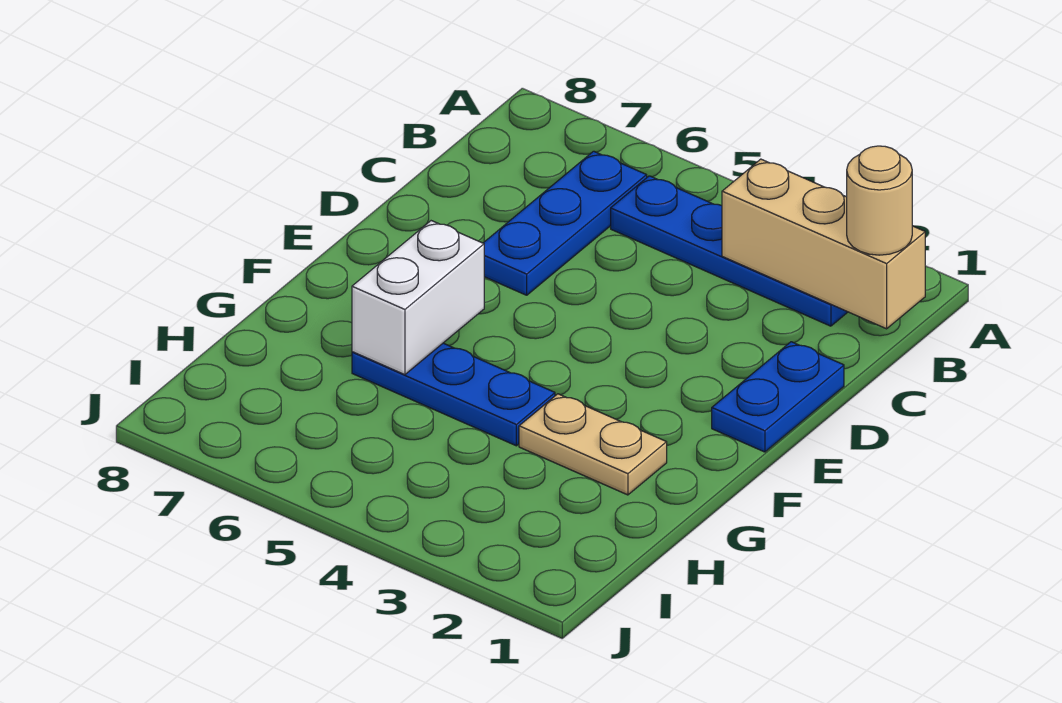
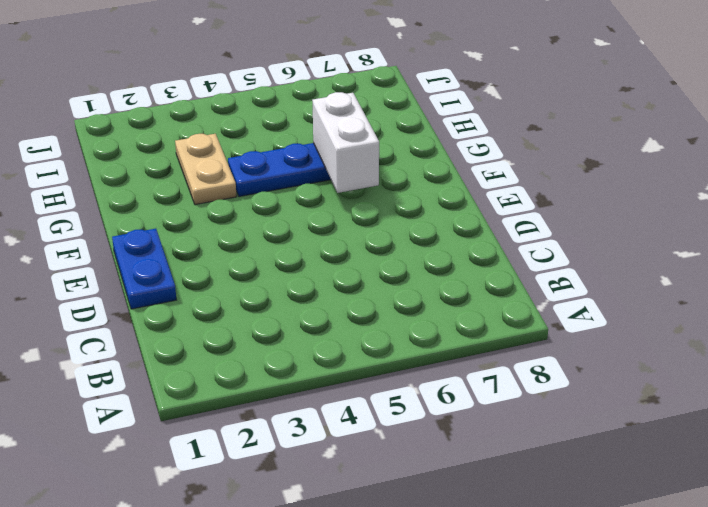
tan 1x2 plate [175,134,237,205] -> tan 1x2 plate turned to [519,394,667,495]
none -> blue 1x4 plate [611,176,848,326]
none -> blue 1x3 plate [484,151,647,295]

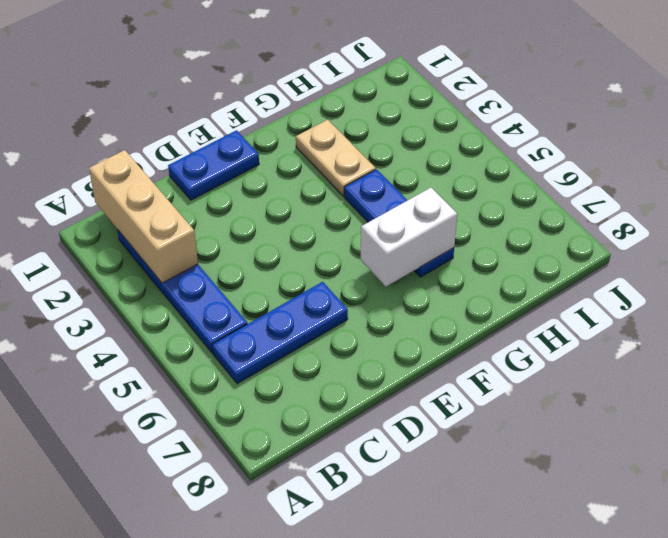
none -> tan 1x1 round brick [847,146,912,255]

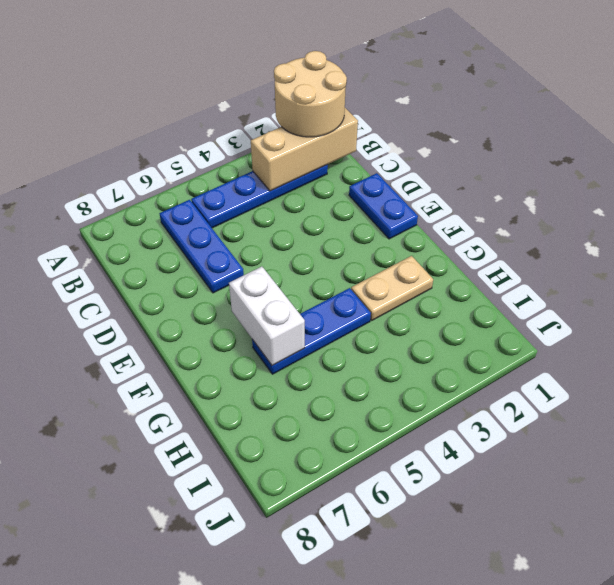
tan 2x2 round brick [274,51,347,137] -> tan 1x1 round brick [847,146,912,255]

